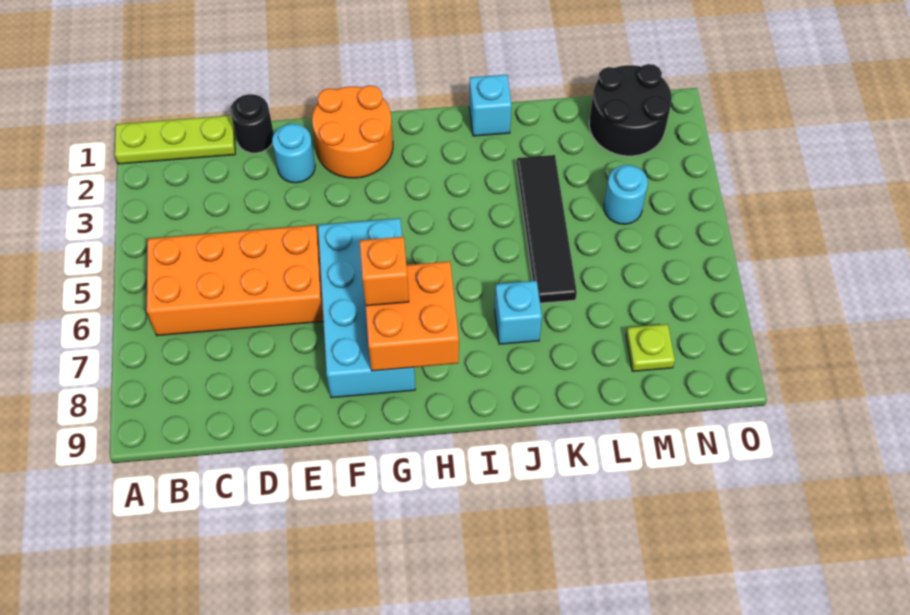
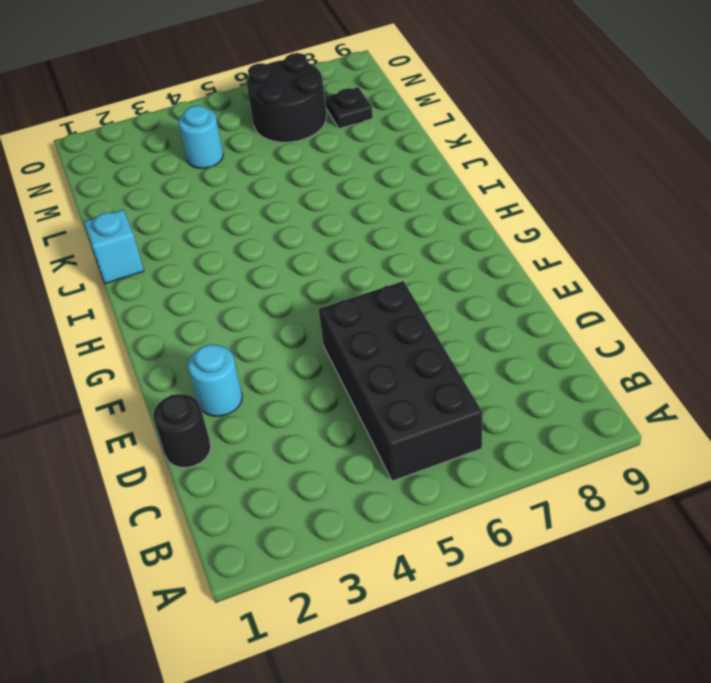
black 2x4 brick [319,281,482,481] -> orange 2x4 brick [147,225,324,336]
black 2x2 round brick [247,53,327,142] -> black 2x2 round brick moved to [589,64,672,156]
black 1x1 plate [325,87,373,129] -> lime 1x1 plate [626,324,675,371]
none -> lime 1x3 plate [115,115,235,164]
none -> orange 2x2 round brick [312,85,393,178]
none -> cyan 2x4 brick [318,218,415,398]

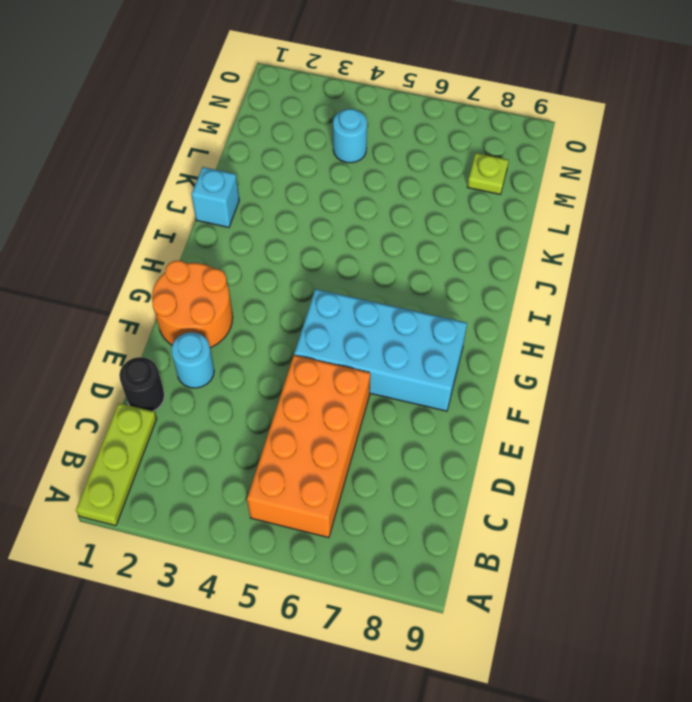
none -> cyan 1x1 brick [495,281,542,344]
none -> black 1x4 tile [517,155,577,303]
none -> black 2x2 round brick [589,64,672,156]

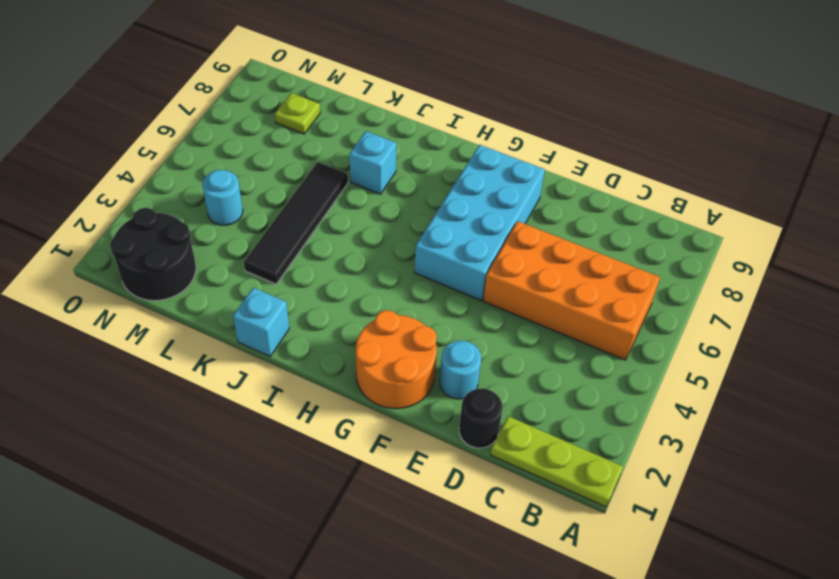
none -> orange 2x2 brick [366,261,459,371]
none -> orange 1x1 brick [360,237,409,306]

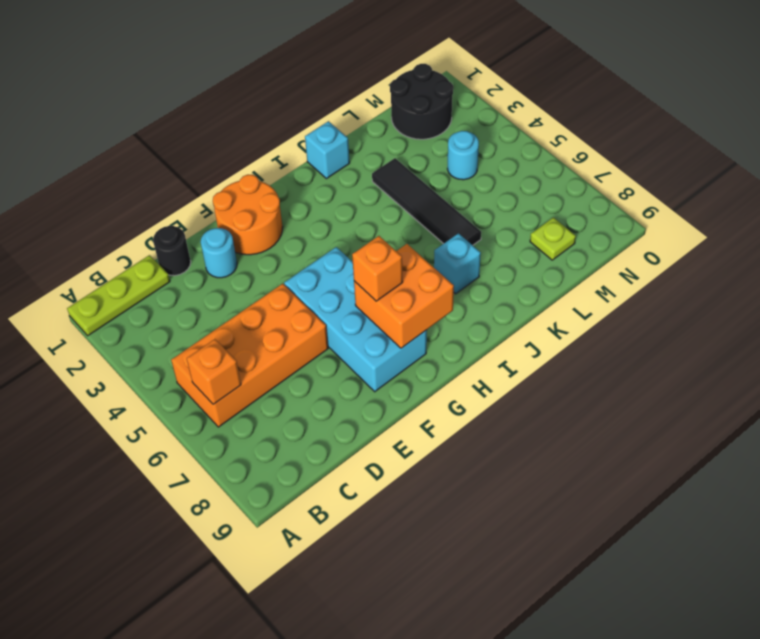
orange 1x1 brick [187,339,241,404] -> none

